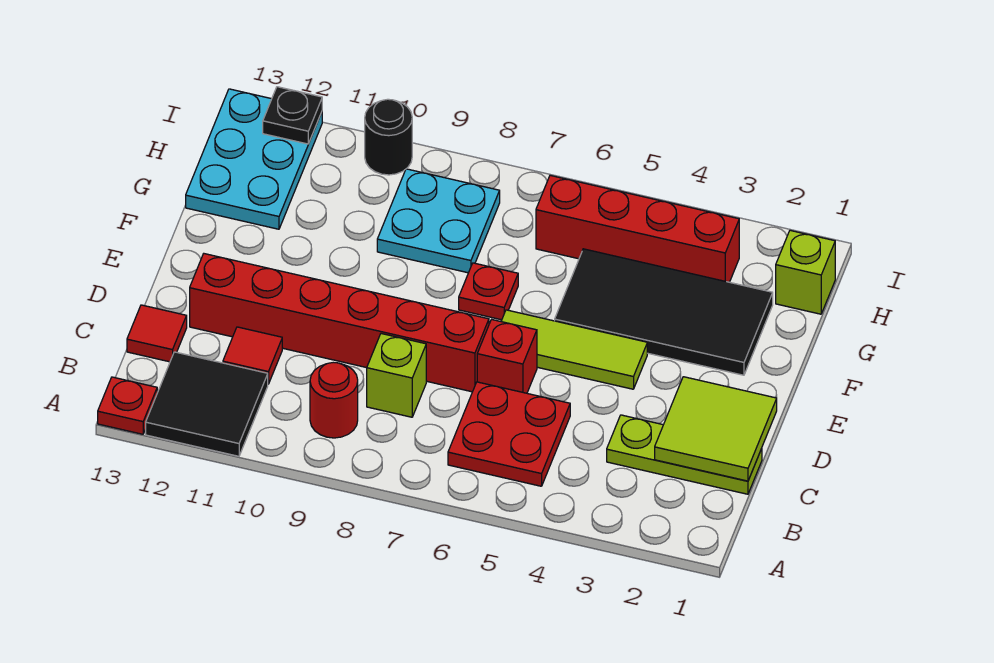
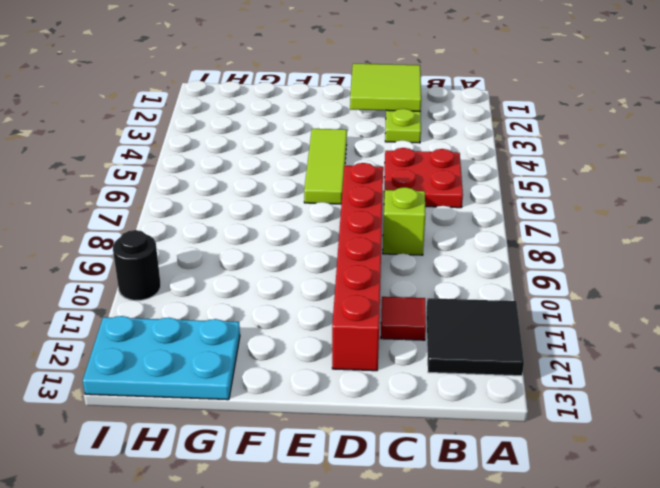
none -> red 1x1 plate [98,377,157,434]
none -> red 1x1 round brick [310,362,358,438]
none -> red 1x1 tile [127,305,187,362]

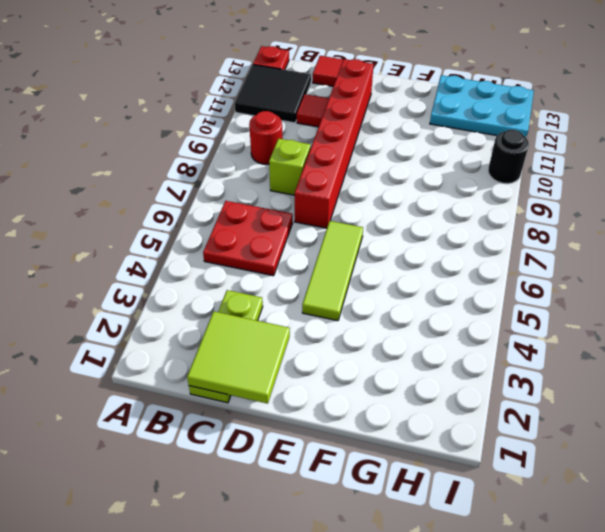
none -> red 1x1 brick [477,319,537,393]
none -> black 2x4 tile [555,249,773,375]
none -> red 1x1 plate [459,263,518,320]

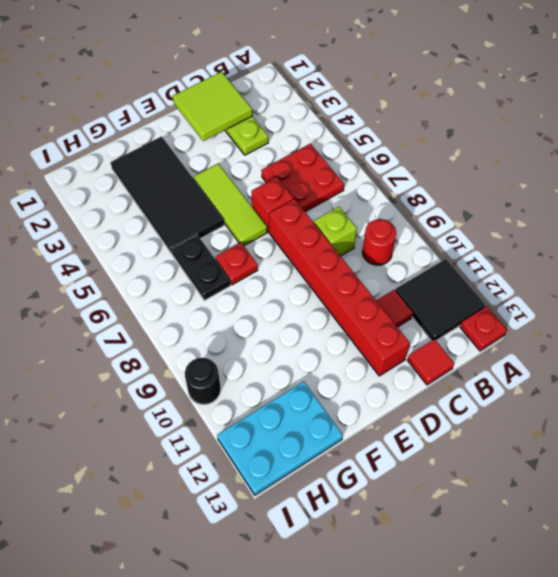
black 1x2 plate [171,235,231,300] -> none
none -> cyan 2x2 plate [377,169,500,273]
none -> lime 1x1 brick [776,230,835,314]
none -> red 1x4 brick [536,175,739,282]

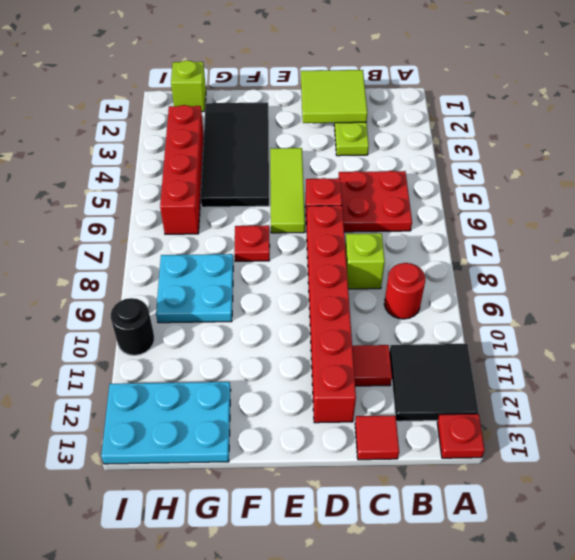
none -> black 1x1 plate [263,87,322,144]

